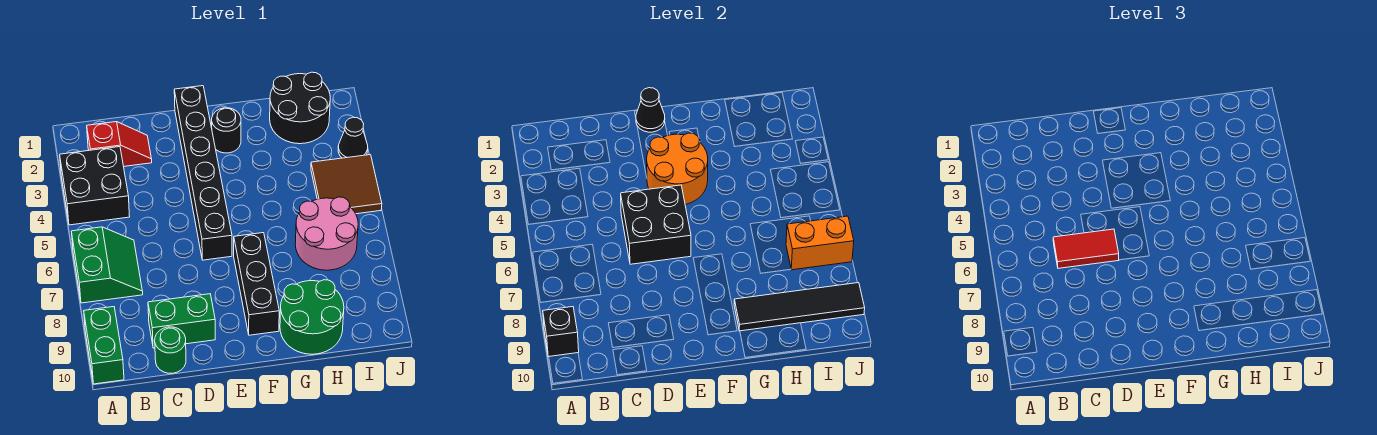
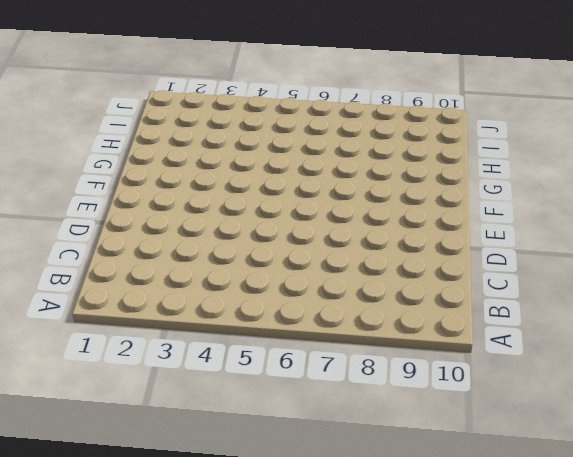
none -> black 2x2 brick [60,147,130,225]
none -> green 2x2 slope [71,227,143,303]
none -> green 1x2 brick [84,307,124,384]

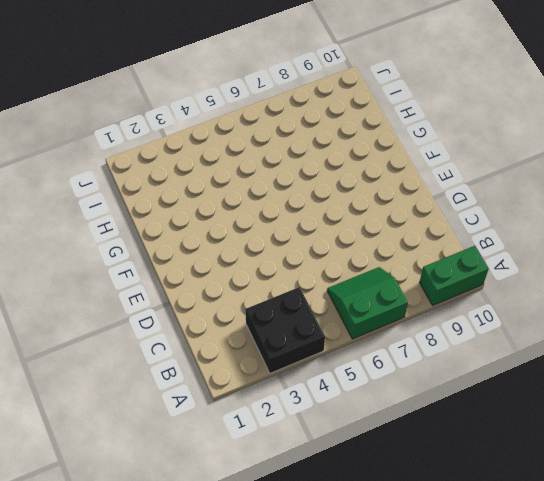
none -> red 1x2 slope [87,122,152,166]
none -> green 1x2 brick [148,294,215,348]
none -> green 1x1 round brick [155,327,186,373]

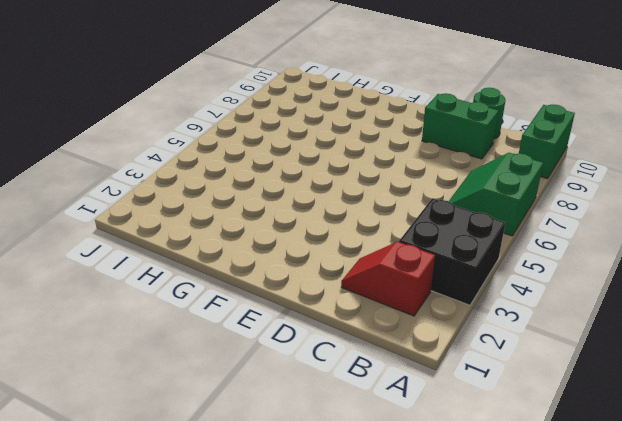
none -> black 1x6 brick [174,86,232,260]
none -> black 1x1 round brick [212,108,241,153]
none -> black 1x3 brick [234,233,279,335]

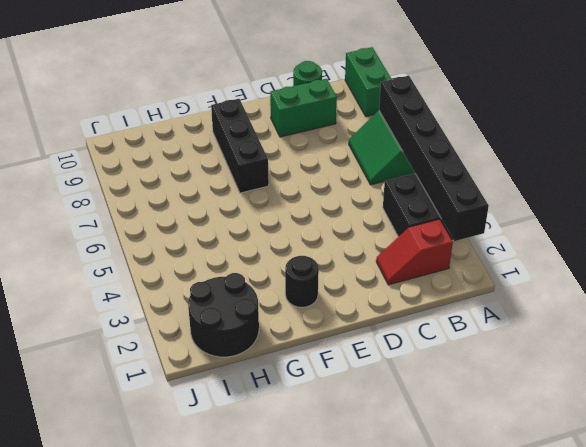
black 1x6 brick [379,76,489,241] -> black 1x6 brick moved to [174,86,232,260]
none -> green 2x2 round brick [280,280,344,354]
none -> pink 2x2 round brick [295,197,358,270]
none -> brown 2x2 tile [311,155,382,214]

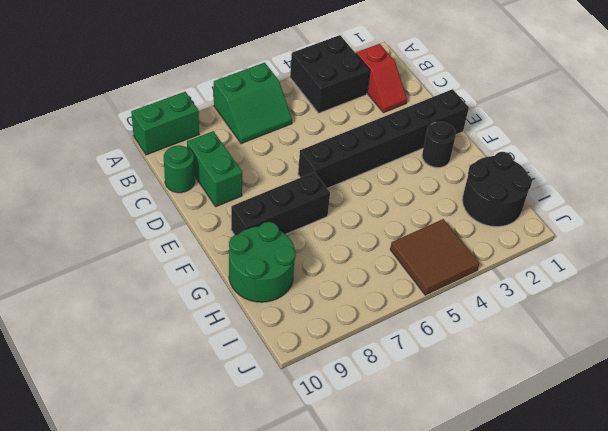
none -> pink 2x2 round brick [295,197,358,270]
none -> black 1x1 cone [338,117,368,158]
none -> black 1x1 brick [543,307,579,357]

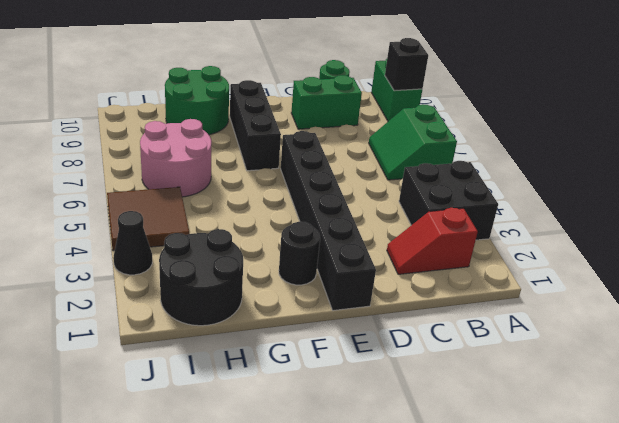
none -> black 2x2 brick [621,185,691,264]
none -> black 1x1 cone [636,88,665,132]
none -> orange 2x2 round brick [647,133,708,204]

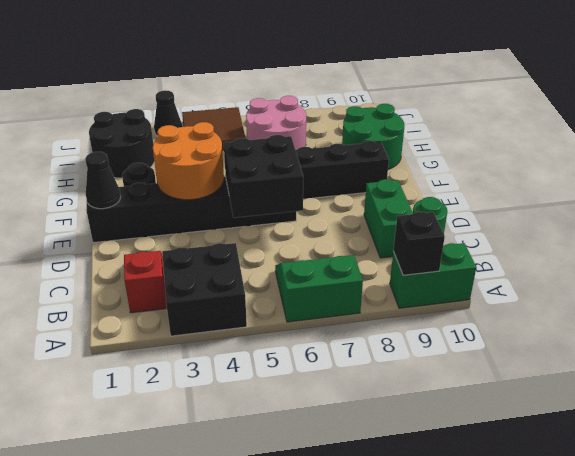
none -> black 1x4 tile [734,283,865,331]
none -> orange 1x2 brick [786,216,854,270]
none -> red 1x2 tile [1053,229,1119,268]

